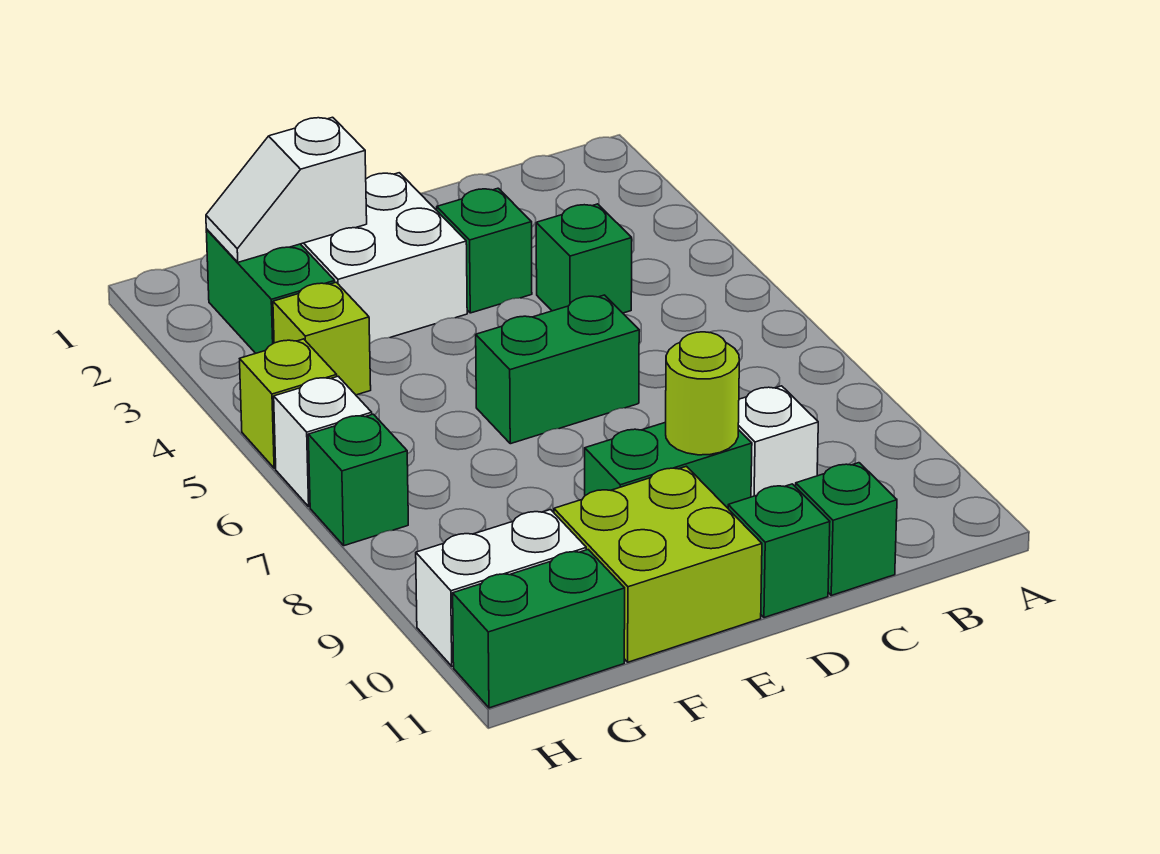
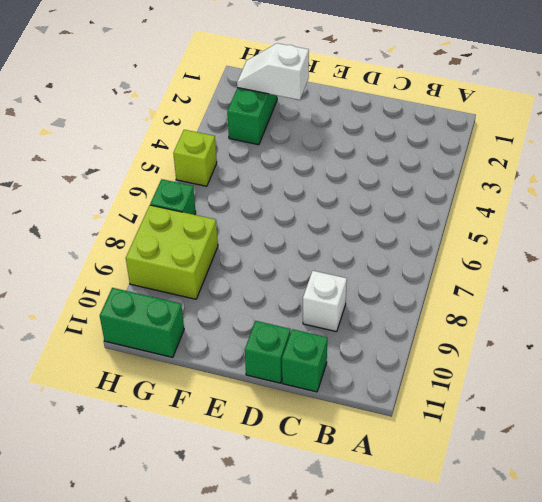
lime 2x2 brick [126,205,218,299] -> lime 2x2 brick moved to [554,466,762,662]
none -> green 1x1 brick [536,204,632,313]
none -> green 1x1 brick [437,188,532,313]
none -> green 1x2 brick [476,295,639,444]

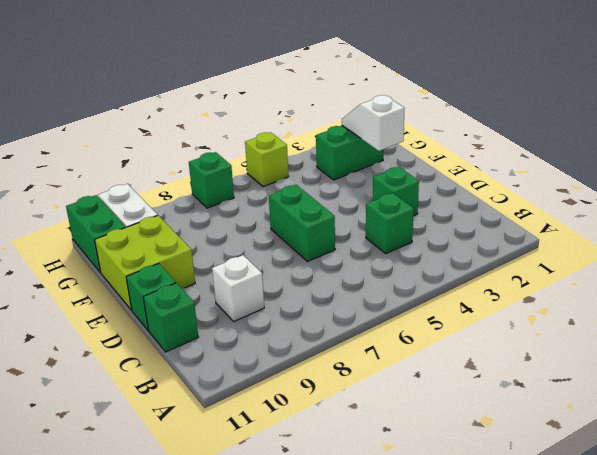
none -> green 1x2 brick [585,422,752,508]
none -> white 2x2 brick [301,173,467,343]
none -> lime 1x1 brick [273,282,371,395]

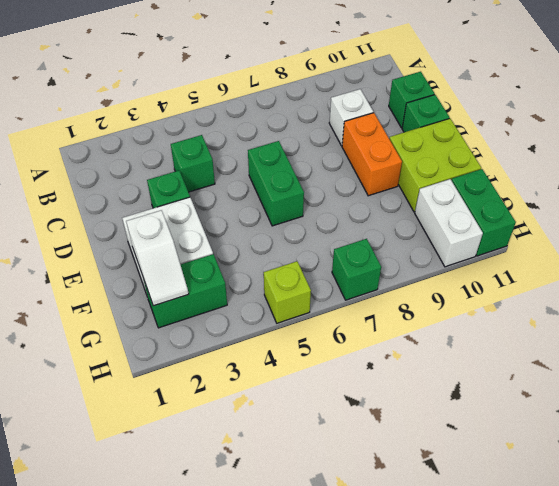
orange 1x2 brick [342,113,402,196] -> green 1x2 brick [585,422,752,508]
none -> lime 1x1 brick [273,282,371,395]
none -> white 1x1 brick [274,376,372,507]
none -> lime 1x1 round brick [666,332,739,455]

